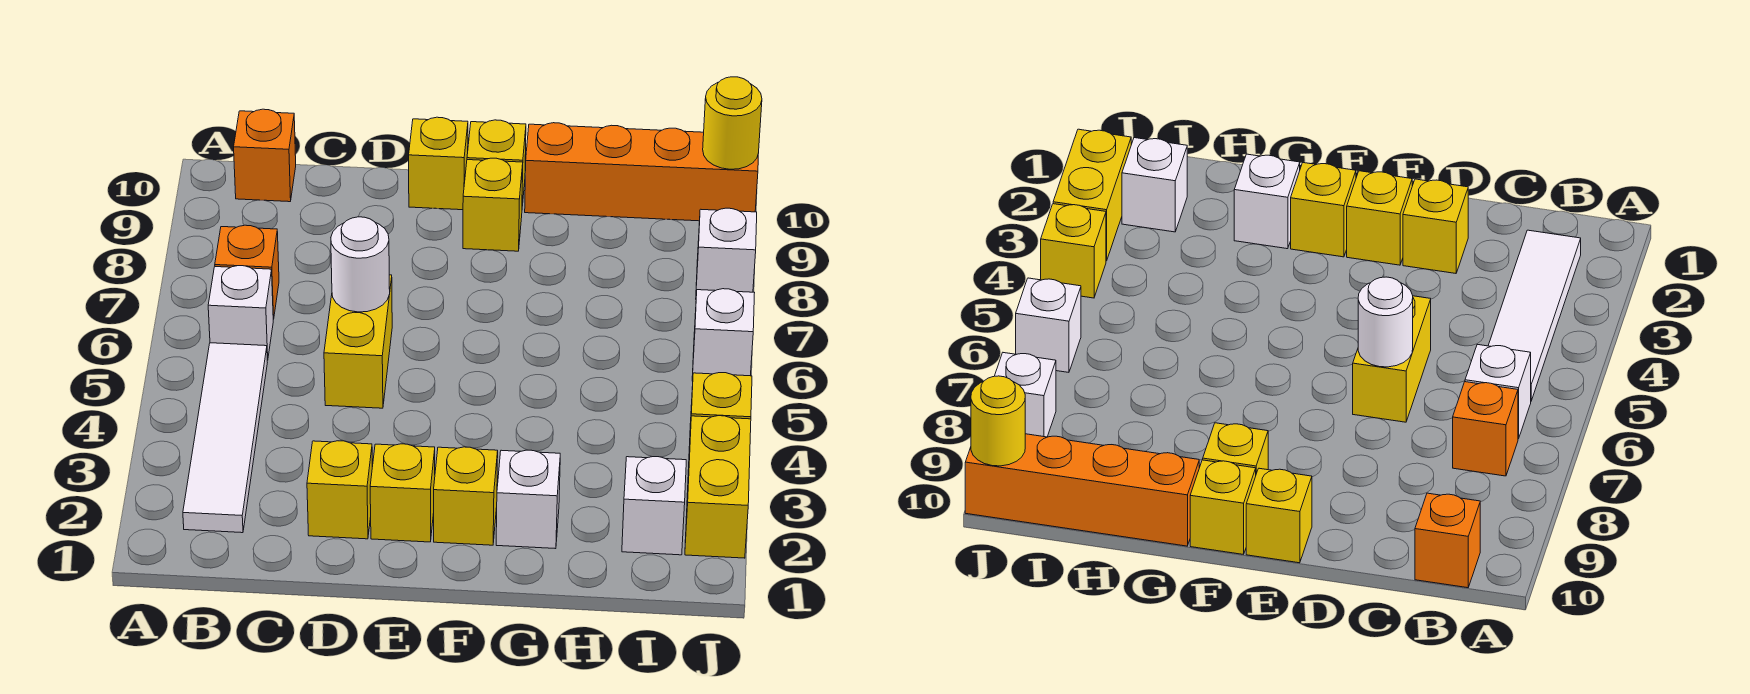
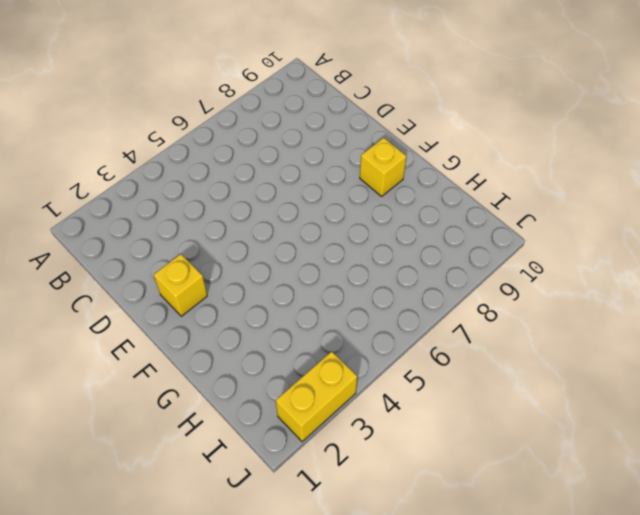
none -> white 1x4 tile [183,343,267,533]
none -> white 1x1 brick [208,266,273,360]
none -> orange 1x1 brick [215,225,279,319]

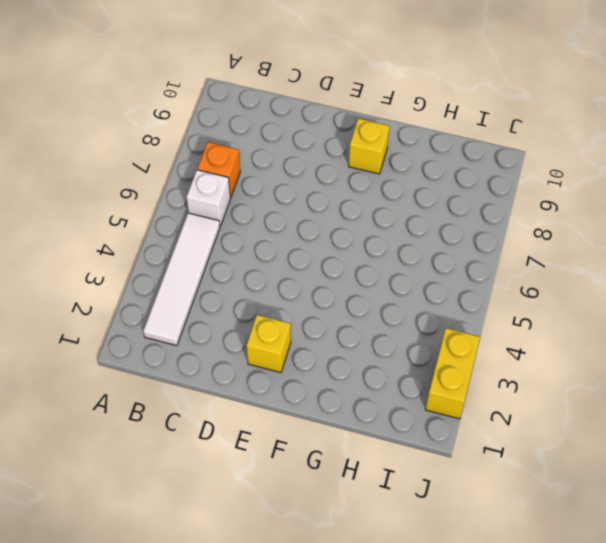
none -> orange 1x1 brick [234,109,296,202]
none -> yellow 1x1 brick [307,441,372,539]
none -> yellow 1x2 brick [324,275,392,408]

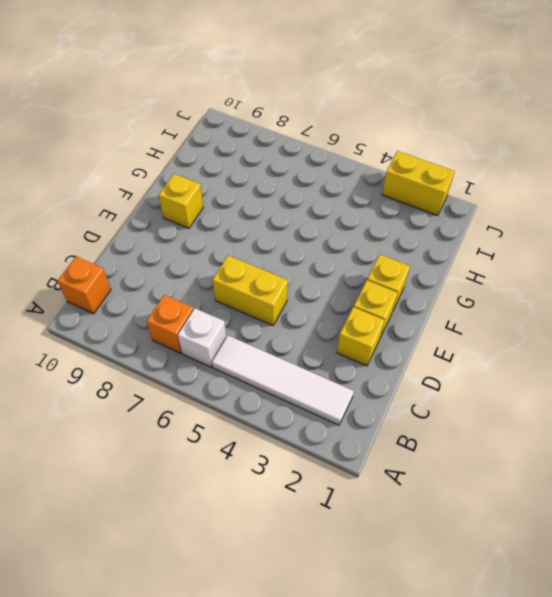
none -> yellow 1x1 brick [409,117,468,210]
none -> yellow 1x1 brick [467,120,526,206]
none -> white 1x1 brick [496,450,560,549]

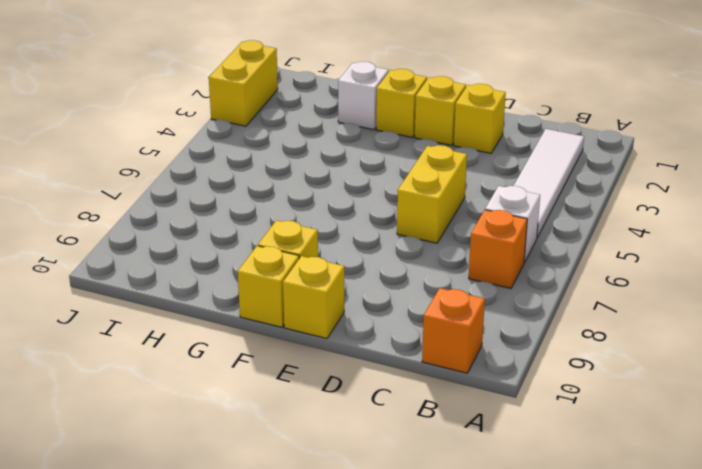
none -> orange 1x4 brick [525,123,758,221]
none -> white 1x1 brick [622,457,686,555]
none -> yellow 1x1 brick [689,373,752,450]

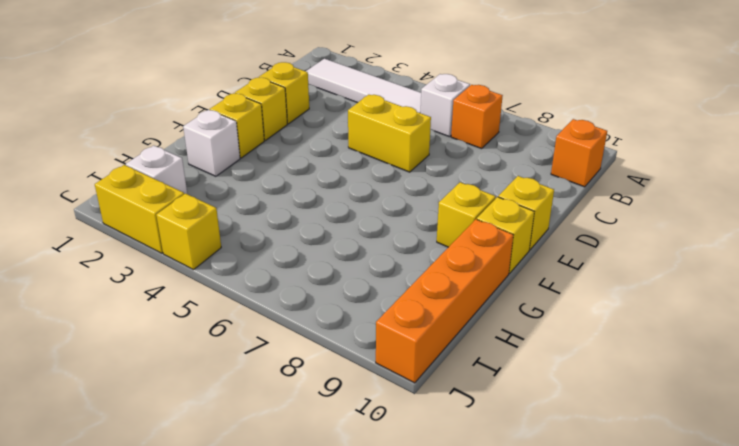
none -> white 1x1 brick [692,289,754,381]
none -> white 1x1 brick [696,208,757,295]
none -> white 1x1 round brick [331,217,390,312]

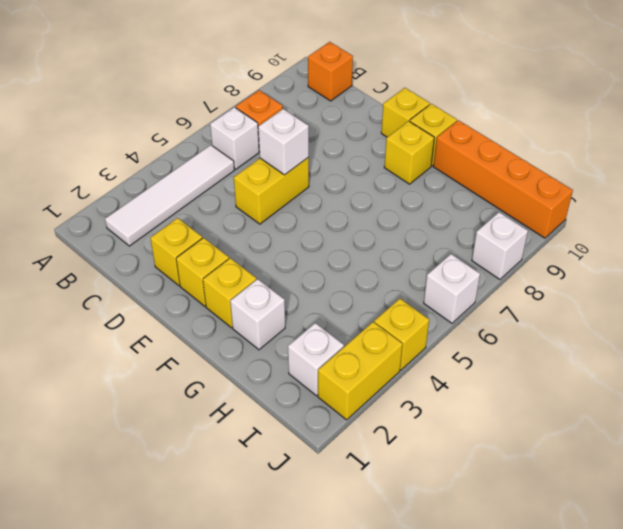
white 1x1 brick [258,109,309,175] -> white 1x1 round brick [331,217,390,312]
none -> yellow 1x1 round brick [703,77,762,169]

